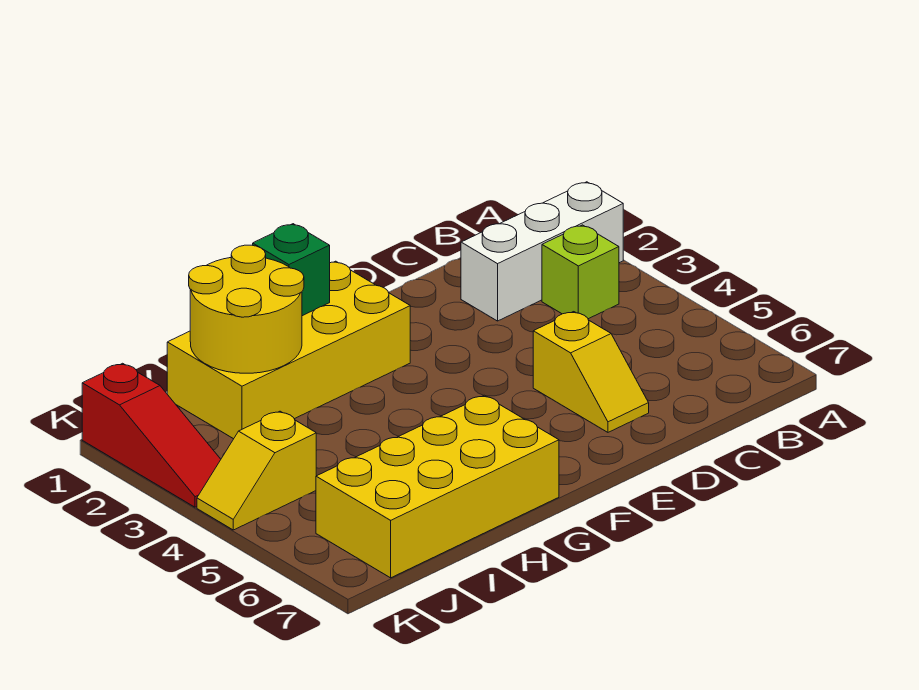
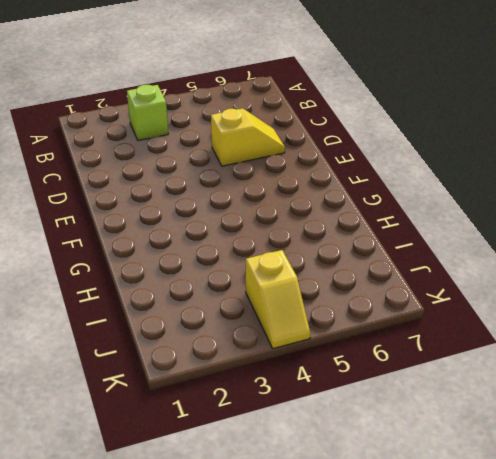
none -> white 1x3 brick [461,182,623,321]
none -> yellow 2x4 brick [167,261,410,439]

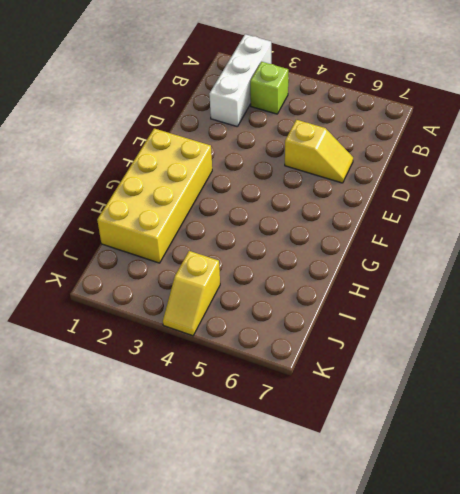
none -> yellow 2x4 brick [316,395,559,578]
none -> red 1x3 slope [82,363,221,507]

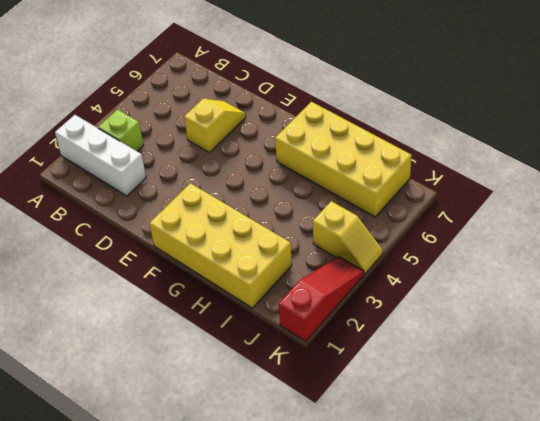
none -> green 1x1 brick [253,224,330,316]
none -> yellow 2x2 round brick [189,245,304,373]

